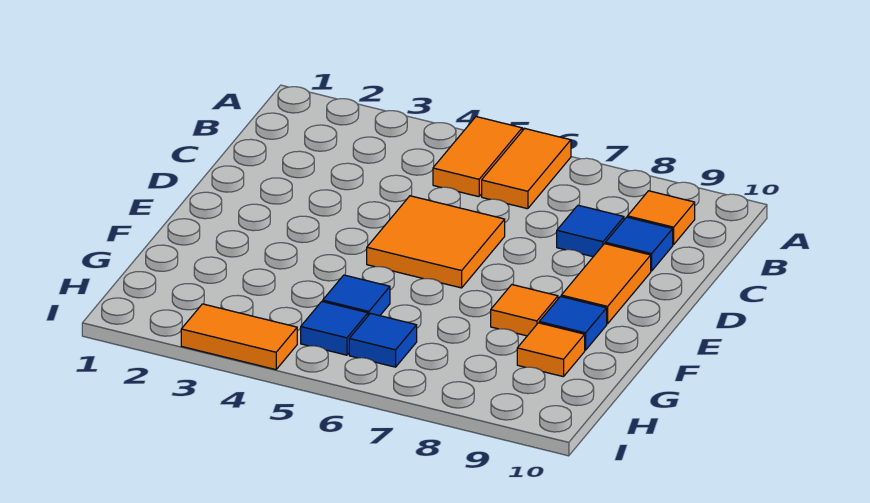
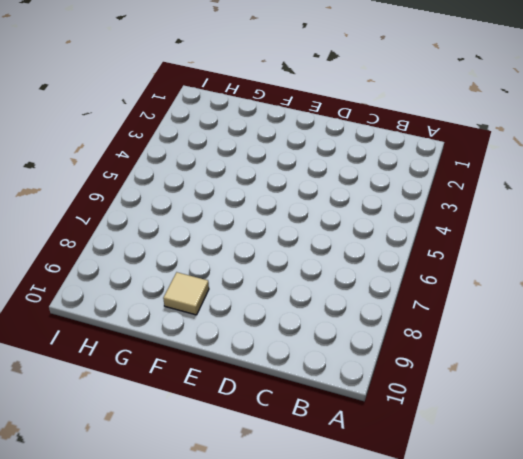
tan 1x1 tile [163,272,209,315] -> blue 1x1 tile [539,297,607,350]
none -> orange 1x2 tile [433,117,522,197]
none -> orange 1x2 tile [482,129,571,209]
none -> orange 1x1 tile [627,191,695,245]

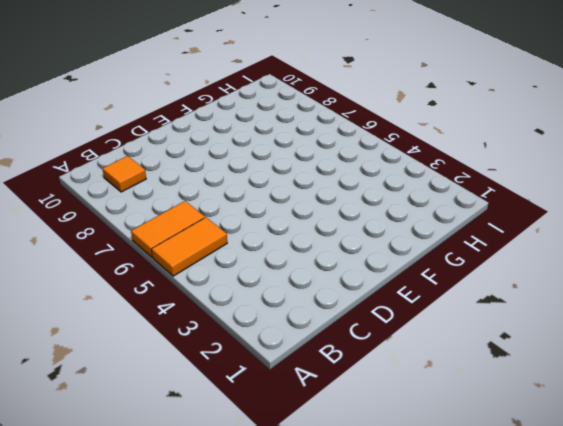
none -> blue 1x1 tile [557,205,624,257]
none -> blue 1x1 tile [605,217,673,271]
none -> orange 2x2 tile [367,196,505,288]

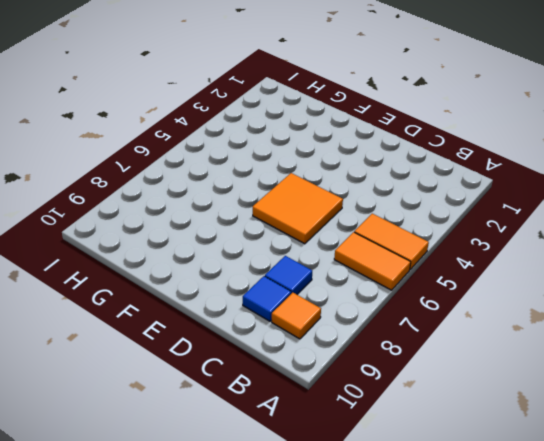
none -> orange 1x2 tile [561,244,651,324]
none -> orange 1x1 tile [491,285,558,336]
none -> blue 1x1 tile [539,297,607,350]

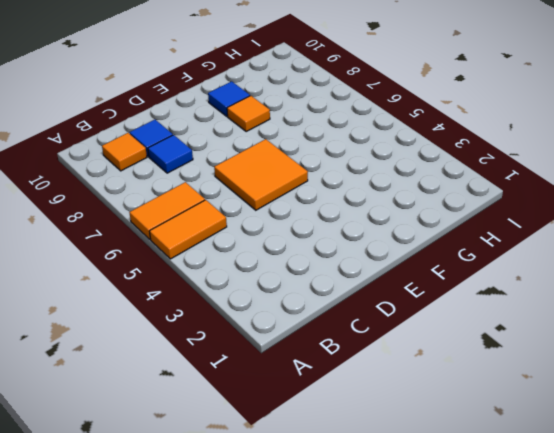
none -> orange 1x2 tile [561,244,651,324]
none -> blue 1x1 tile [323,275,390,316]
none -> orange 1x1 tile [517,323,585,377]

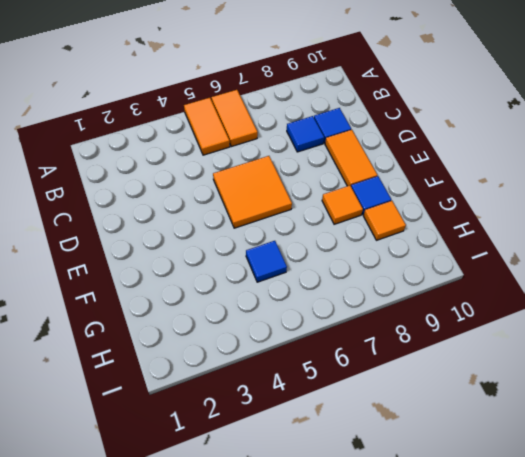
none -> orange 1x1 tile [627,191,695,245]
none -> blue 1x1 tile [301,301,368,355]
none -> blue 1x1 tile [349,313,417,367]

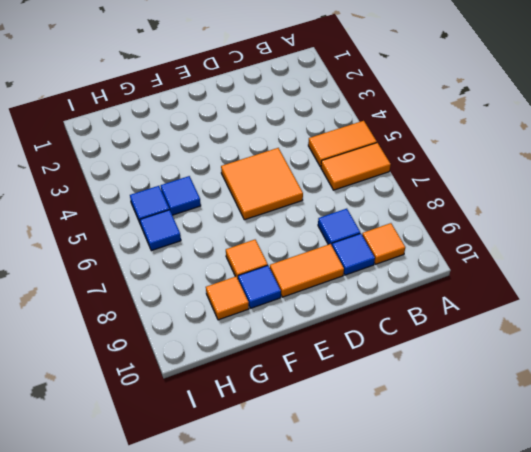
none -> orange 1x2 tile [181,304,297,370]

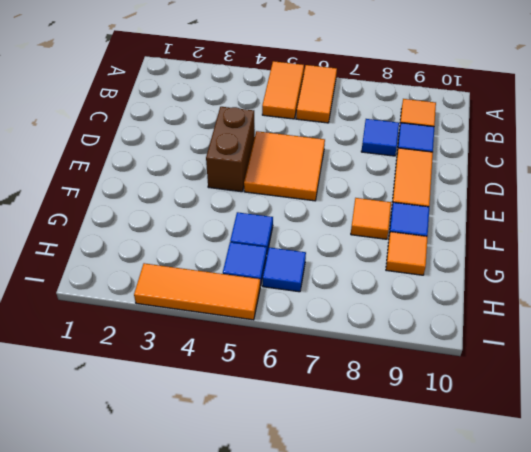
brown 1x2 brick [206,107,255,192] -> none
orange 1x3 tile [134,263,260,320] -> orange 1x2 tile [181,304,297,370]

